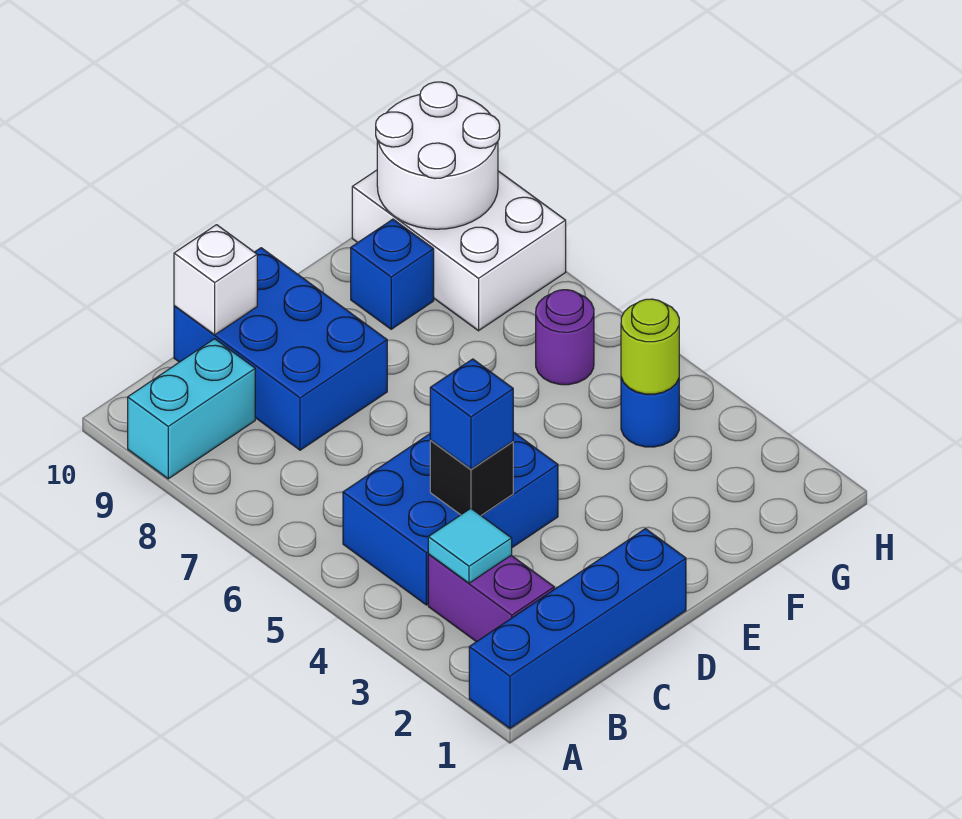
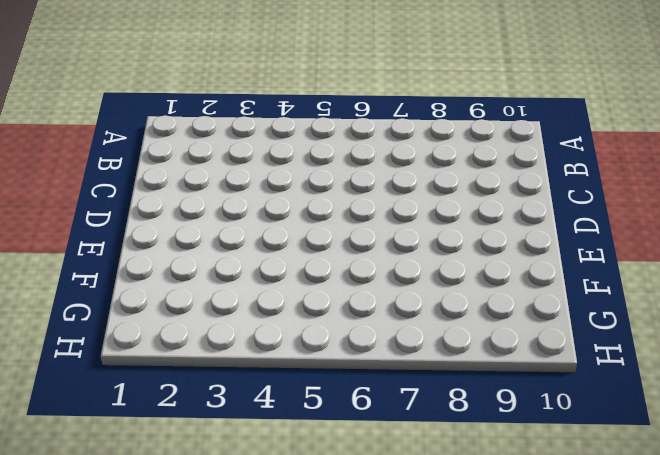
none -> blue 1x4 brick [469,529,686,728]
none -> cyan 1x2 brick [128,339,255,479]
none -> purple 1x2 brick [428,555,554,642]

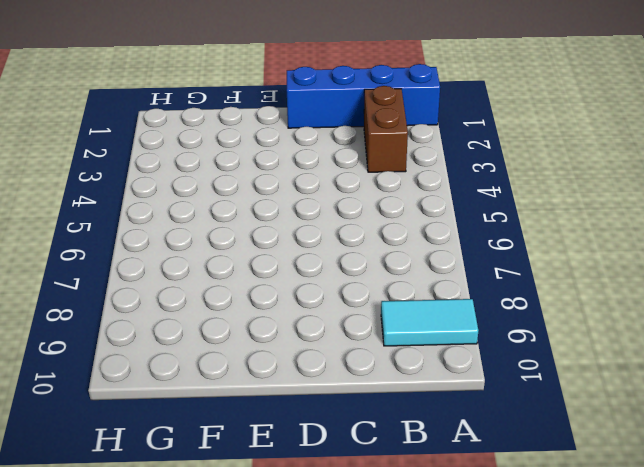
cyan 1x2 tile [381,299,478,346] -> cyan 1x2 brick [128,339,255,479]
brown 1x2 brick [364,86,408,172] -> purple 1x2 brick [428,555,554,642]
none -> blue 2x3 brick [343,432,558,605]
none -> blue 2x3 brick [174,248,387,450]
none -> blue 1x1 brick [351,219,434,329]

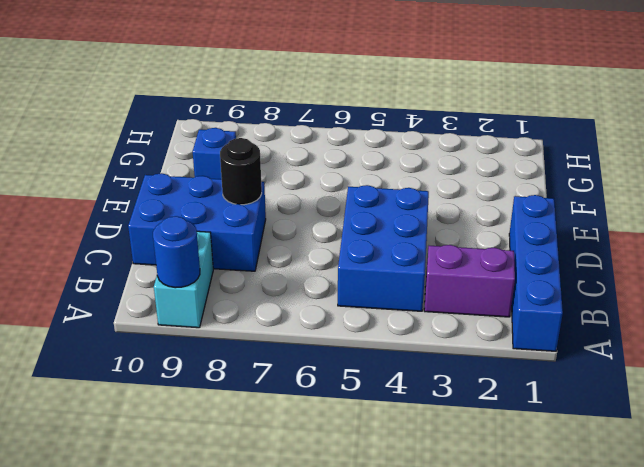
blue 1x1 round brick [153,216,200,288] -> blue 1x1 round brick moved to [621,378,679,447]
black 1x1 round brick [220,138,262,205] -> none
none -> purple 1x1 round brick [536,290,594,385]
none -> white 2x3 brick [352,170,566,331]
none -> cyan 1x1 tile [428,508,512,583]

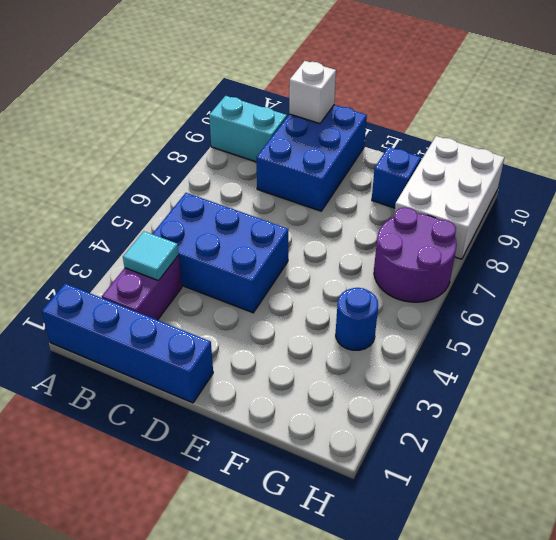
purple 2x2 round brick [374,207,457,302] -> purple 1x1 round brick [536,290,594,385]
none -> black 1x1 brick [430,440,513,515]
none -> lime 1x1 round brick [621,299,679,394]
none -> white 2x2 round brick [376,82,500,229]

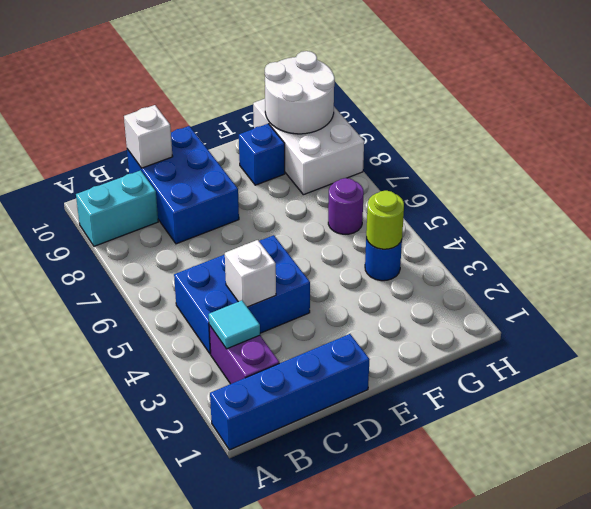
white 1x1 brick [225,240,276,307] -> black 1x1 brick [430,440,513,515]
none -> blue 1x1 brick [430,359,513,469]

